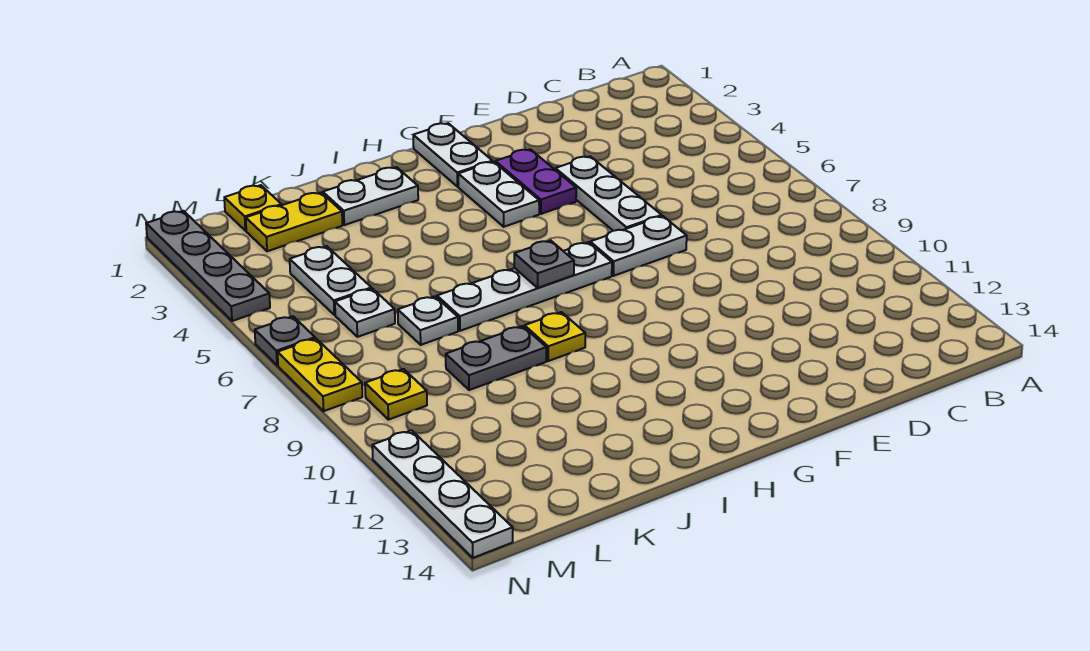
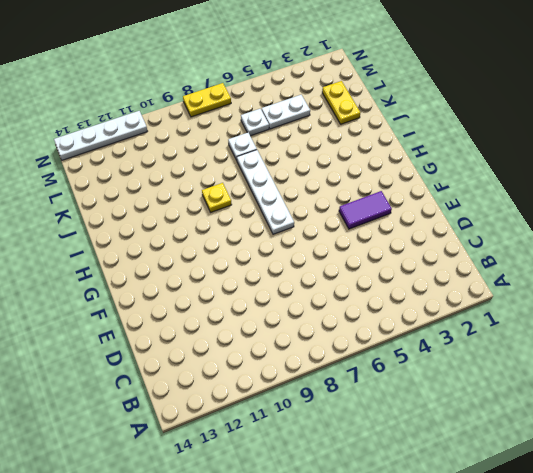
purple 1x2 tile [339,191,392,229] -> purple 1x2 plate [495,149,576,214]
none -> white 1x3 plate [555,156,662,231]
none -> white 1x2 plate [590,216,687,276]
none -> white 1x2 plate [413,123,492,187]

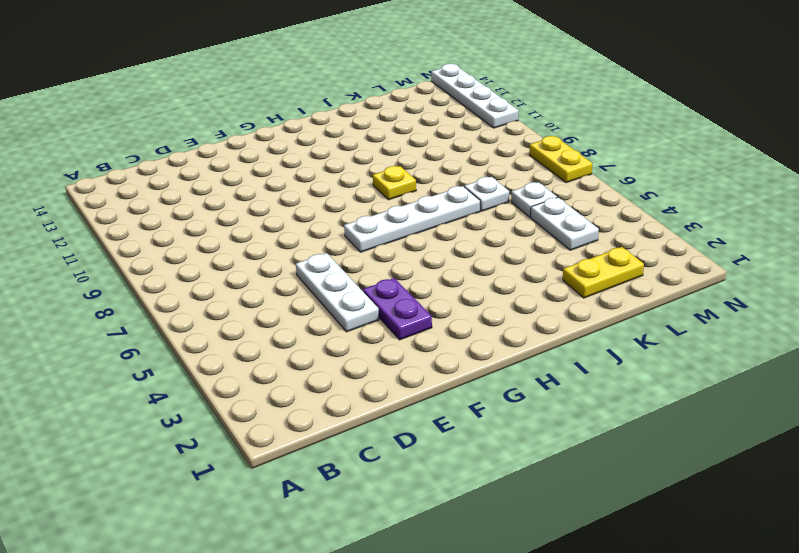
none -> white 1x2 plate [590,216,687,276]
none -> white 1x2 plate [413,123,492,187]
none -> white 1x2 plate [458,162,539,227]

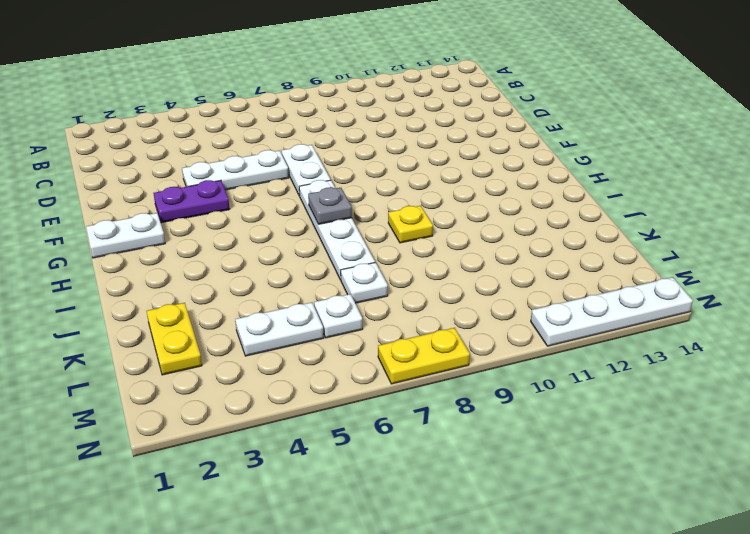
none -> white 1x2 plate [458,162,539,227]
none -> white 1x2 plate [323,167,418,225]
none -> grey 1x2 plate [446,326,546,390]

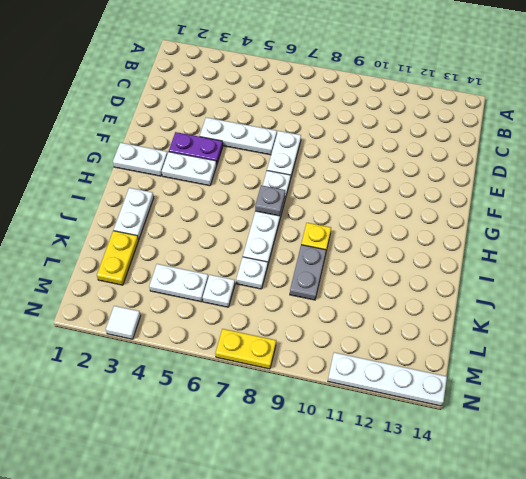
white 1x1 tile [106,306,141,339] -> grey 1x4 plate [146,211,270,321]
none -> yellow 1x1 plate [224,185,282,231]
none -> yellow 1x1 plate [365,369,427,420]
none -> grey 1x1 plate [255,316,315,365]

